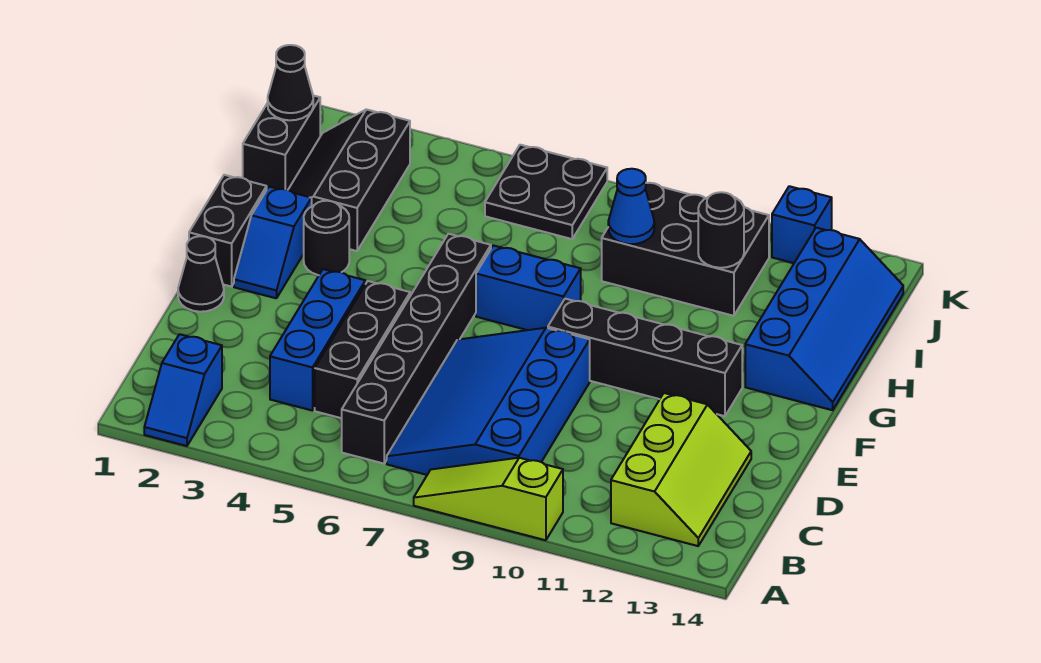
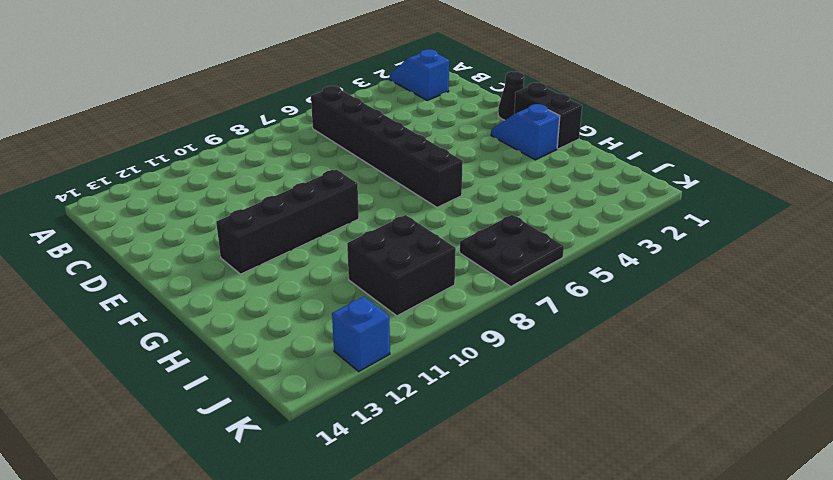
black 2x2 brick [347,215,456,316] -> black 2x3 brick [602,183,769,316]
none -> lime 1x3 slope [414,458,563,540]
none -> blue 3x4 slope [387,328,590,475]
none -> lime 2x3 slope [611,393,751,546]

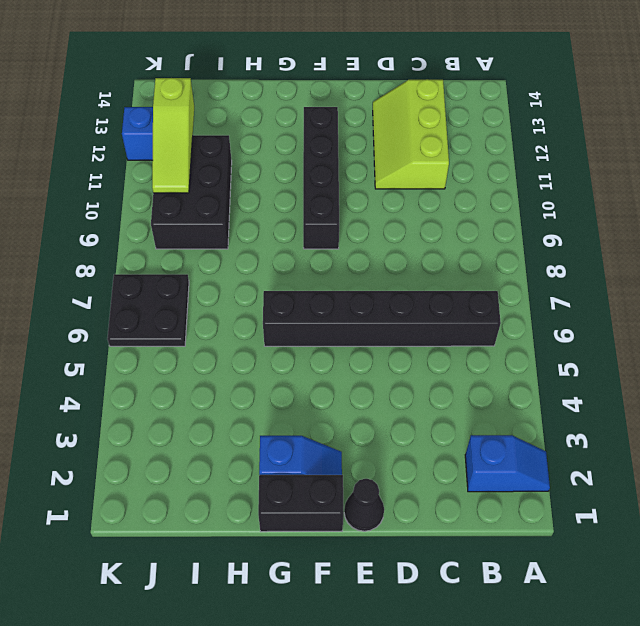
lime 2x3 slope [373,79,449,189] -> lime 2x3 slope turned to [611,393,751,546]
lime 1x3 slope [152,78,194,193] -> lime 1x3 slope moved to [414,458,563,540]
none -> blue 3x4 slope [387,328,590,475]
none -> blue 1x3 brick [270,269,365,411]
none -> black 1x3 brick [315,281,410,418]

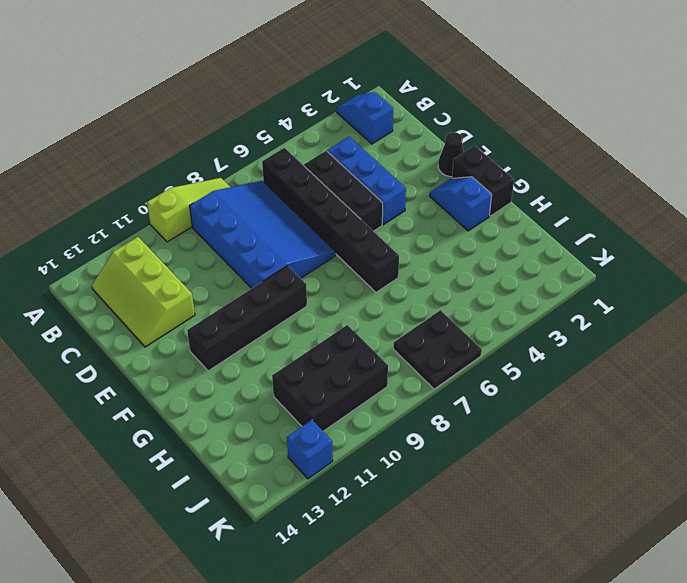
none -> black 1x1 round brick [304,201,349,275]
none -> blue 1x2 brick [476,245,581,330]
none -> blue 2x4 slope [745,228,903,410]

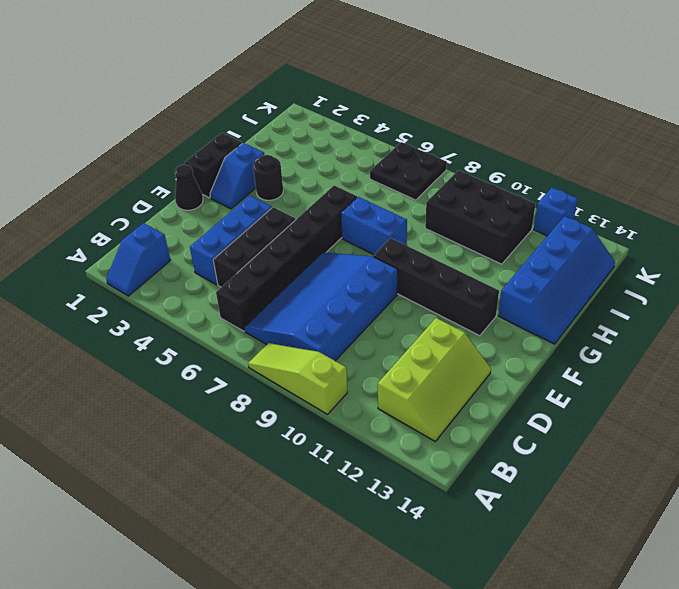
none -> black 2x3 slope [288,109,410,251]
none -> black 1x2 brick [243,95,320,190]
none -> blue 1x1 cone [608,169,654,244]

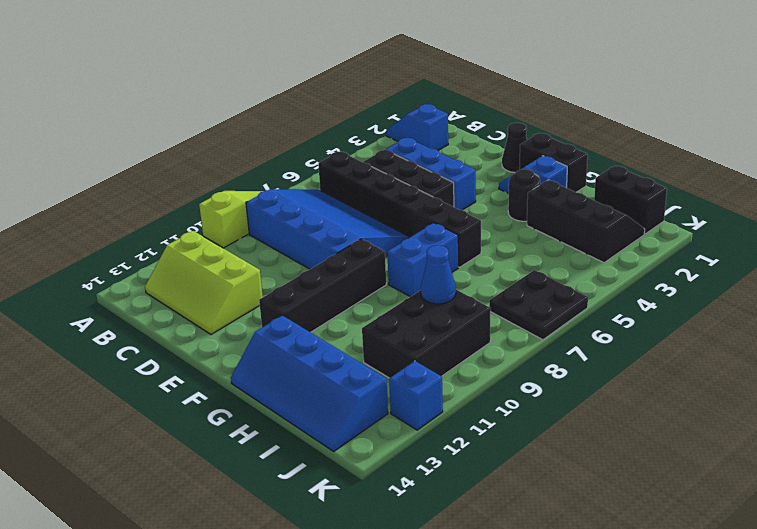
none -> black 1x1 round brick [698,192,744,268]
none -> black 1x1 cone [268,45,313,120]

